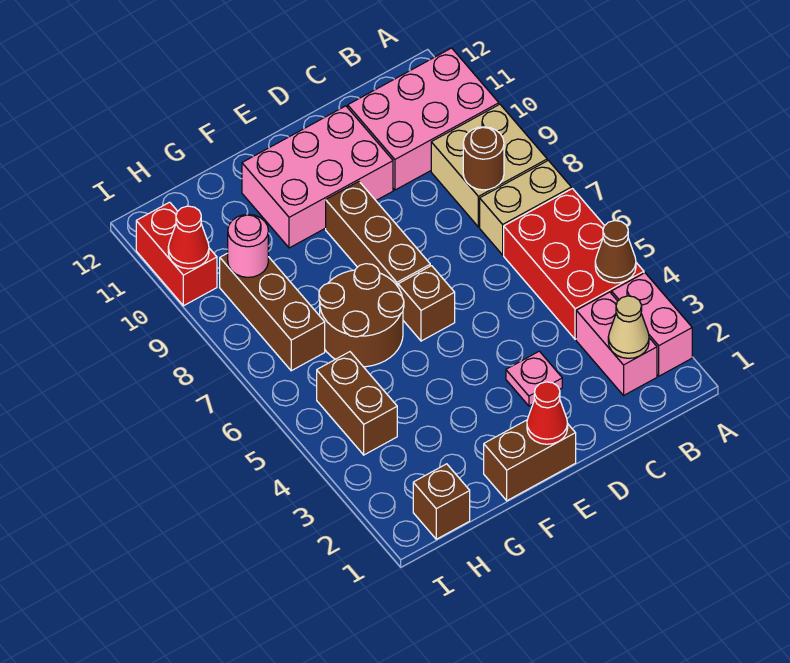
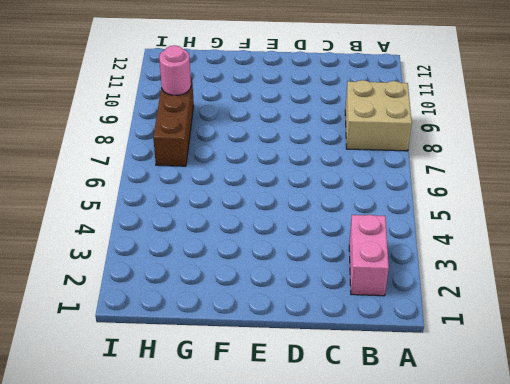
none -> pink 1x2 brick [612,273,692,376]
none -> red 2x3 brick [504,189,644,339]
none -> tan 1x2 brick [480,160,571,255]

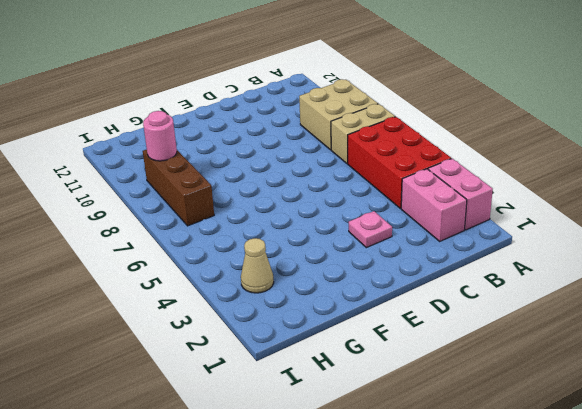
tan 1x1 cone [241,238,274,293] -> tan 1x1 cone moved to [608,296,649,358]
none -> pink 2x3 brick [348,48,499,190]
none -> pink 2x3 brick [242,106,393,248]
none -> brown 1x2 brick [484,420,576,501]

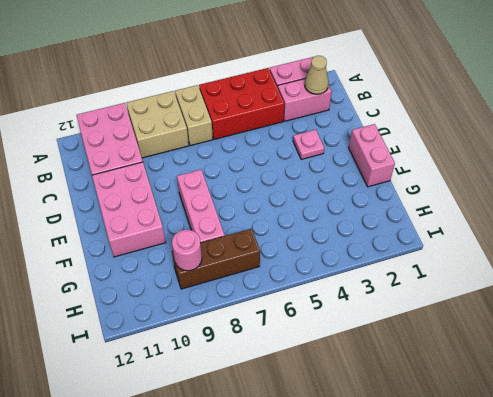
pink 1x2 brick [349,124,395,187] -> brown 1x2 brick [484,420,576,501]
pink 1x3 brick [177,170,225,243] -> brown 1x3 brick [326,182,430,286]
none -> brown 1x1 brick [398,266,455,341]
none -> brown 2x2 round brick [319,264,404,367]
none -> brown 1x1 brick [413,464,470,539]

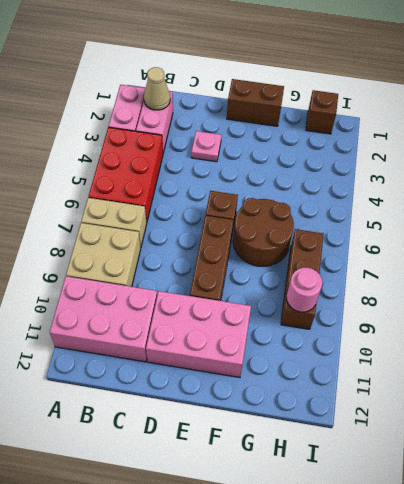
none -> brown 1x2 brick [317,352,397,455]
none -> red 1x2 brick [136,202,217,306]
none -> brown 1x1 cone [595,221,636,283]

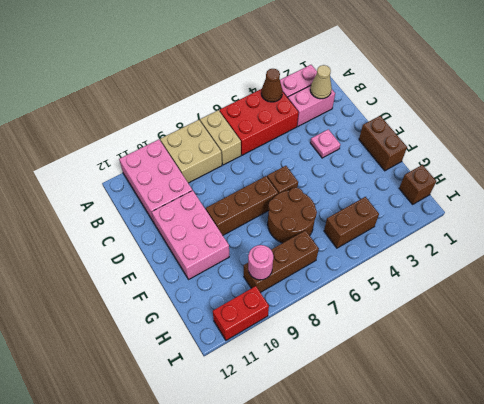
none -> brown 1x1 round brick [463,127,504,190]
none -> red 1x1 cone [527,382,568,444]
none -> red 1x1 cone [168,206,209,269]

